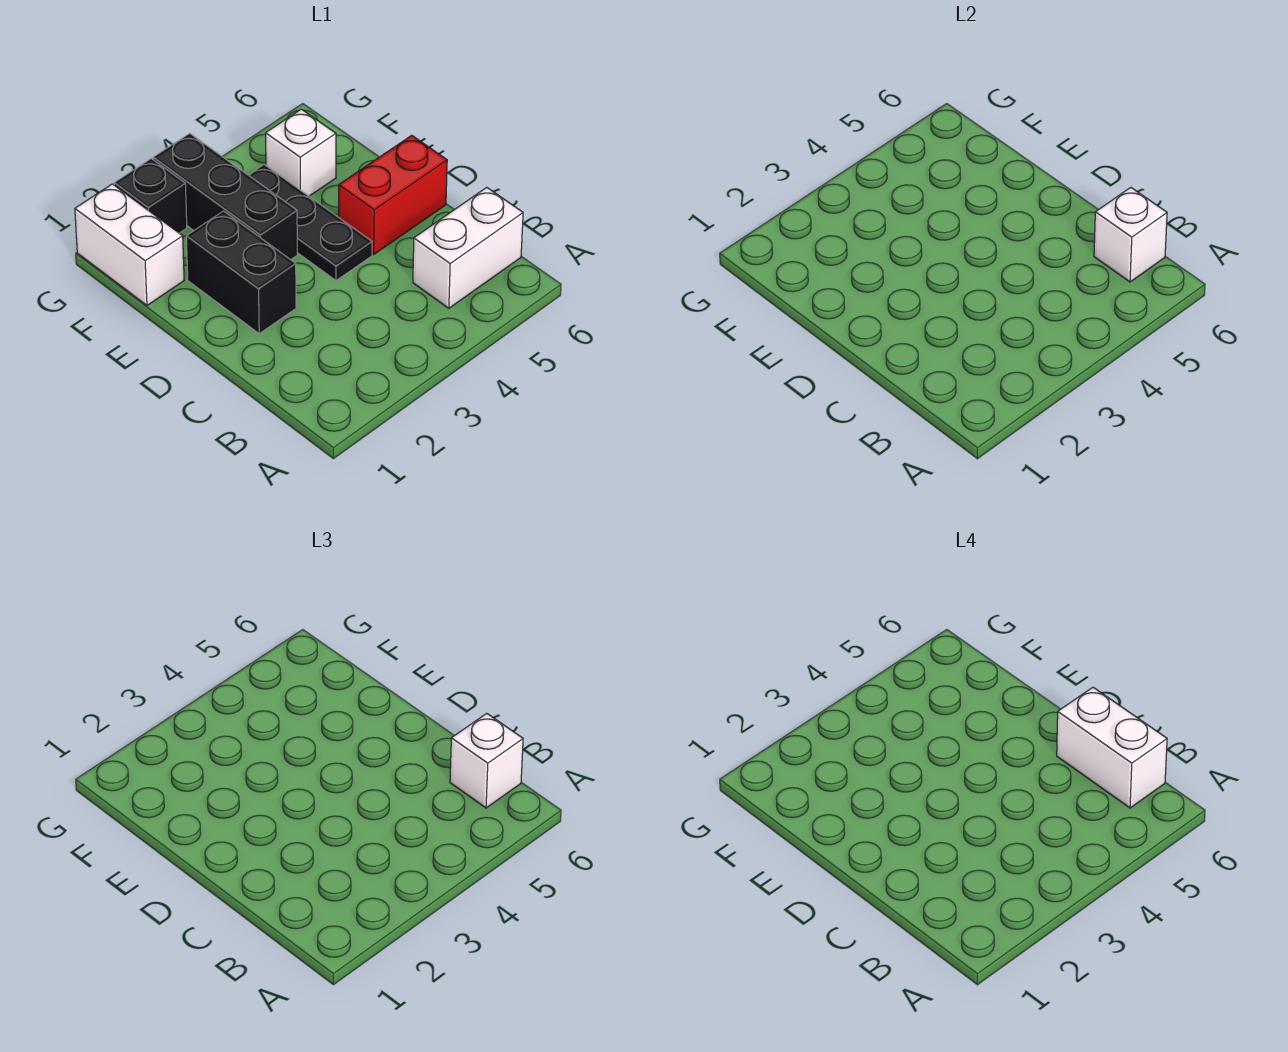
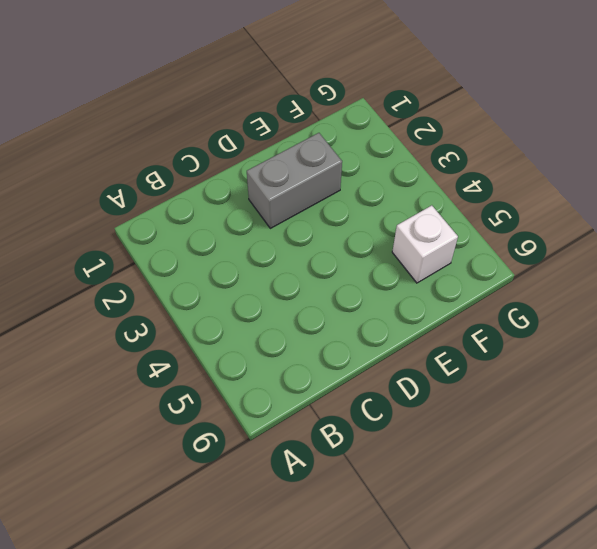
grey 1x2 brick [247,133,342,228] -> black 1x2 brick [186,211,296,334]
none -> white 1x2 brick [413,187,523,308]
none -> black 1x3 plate [249,165,372,280]

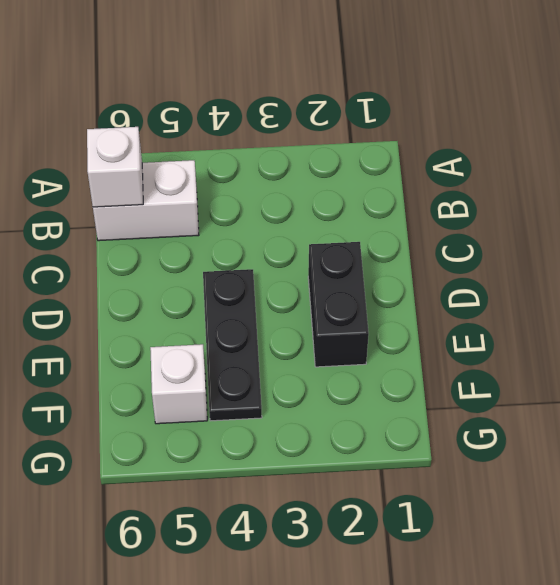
none -> red 1x2 brick [339,135,447,254]
none -> black 1x3 brick [153,133,297,260]

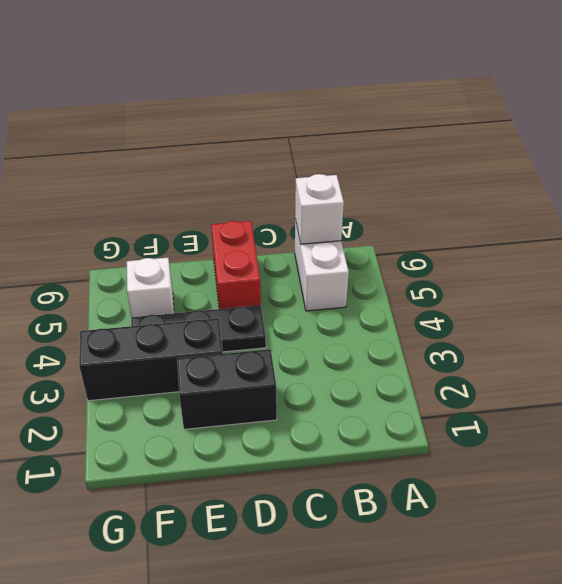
none -> white 1x2 brick [75,184,184,305]
none -> black 1x1 brick [114,159,187,233]

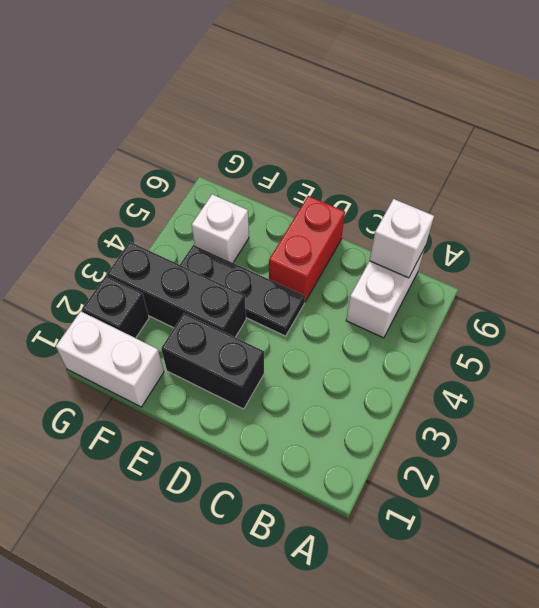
none -> white 1x1 brick [450,713,523,808]
none -> white 1x2 brick [1057,687,1167,808]

